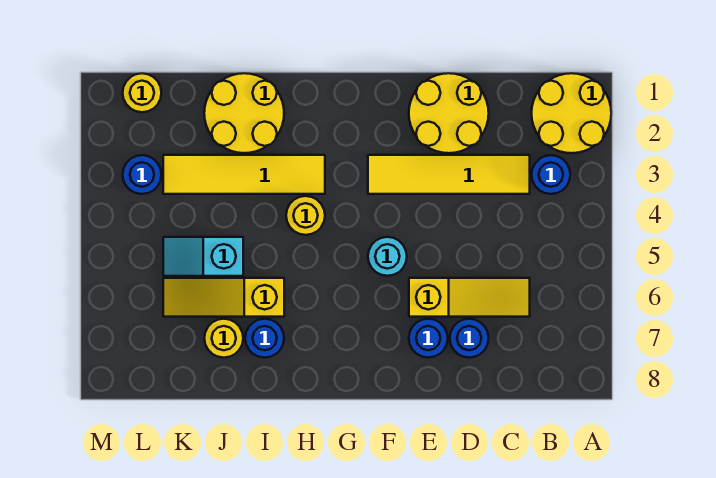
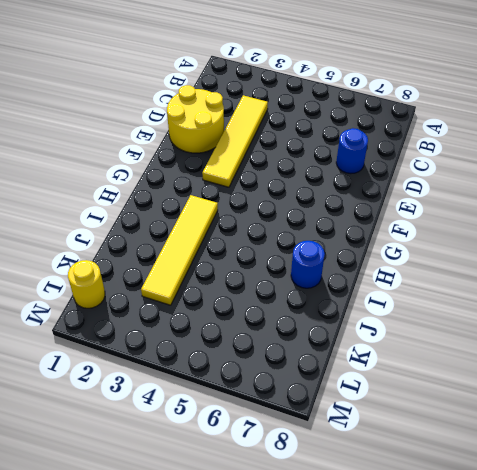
none -> yellow 2x2 round brick [532,73,611,153]
none -> blue 1x1 round brick [532,155,570,194]
none -> yellow 1x3 slope [409,278,530,317]

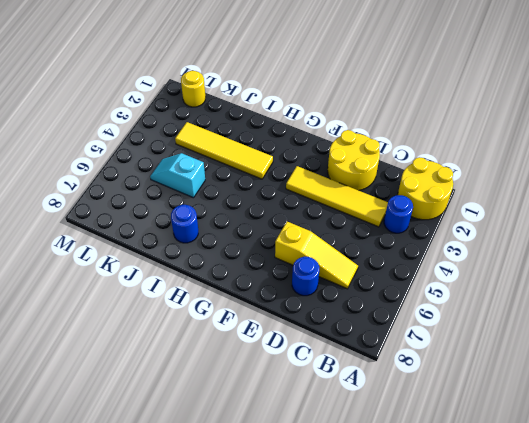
none -> blue 1x1 round brick [409,319,448,358]
none -> cyan 1x1 round brick [368,237,407,276]
none -> yellow 1x1 round brick [286,196,325,235]

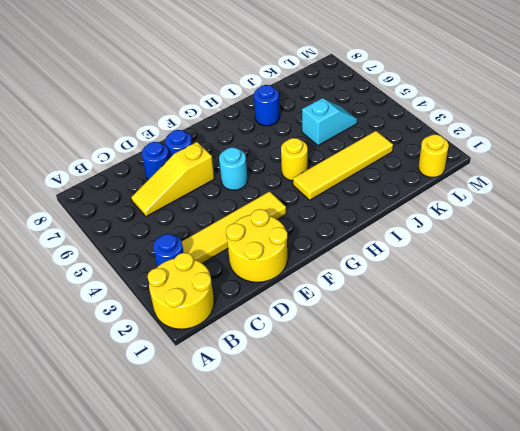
none -> yellow 2x2 round brick [204,73,284,153]
none -> yellow 1x3 slope [163,278,284,317]
none -> yellow 1x1 round brick [204,319,243,358]

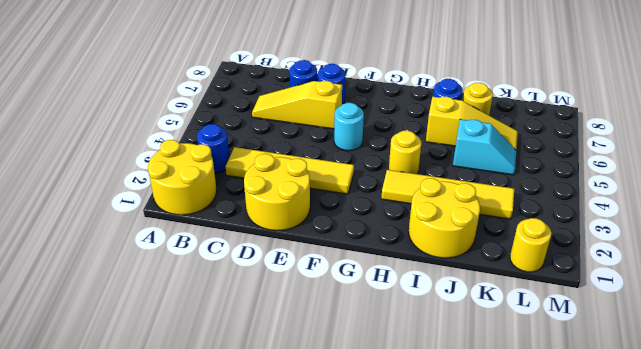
none -> blue 1x1 round brick [123,155,161,194]

